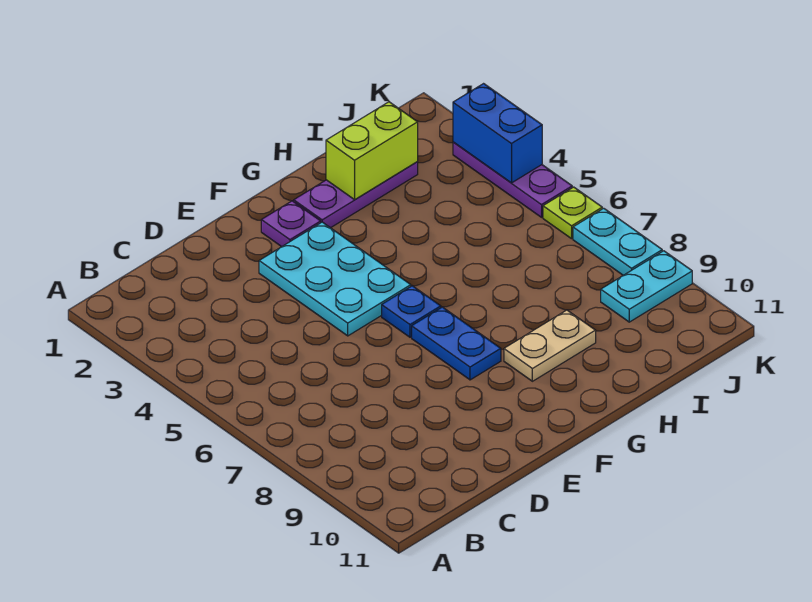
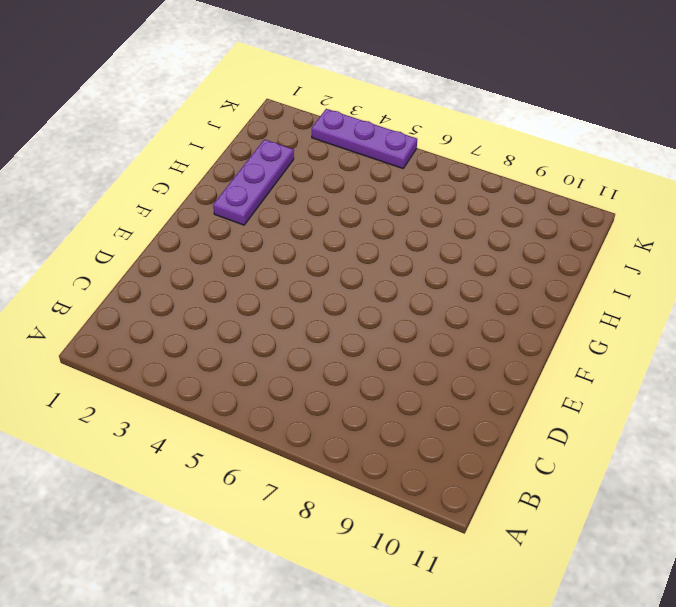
none -> cyan 2x3 plate [259,222,411,336]
none -> purple 1x1 plate [261,201,321,247]
none -> blue 1x1 plate [382,286,441,337]

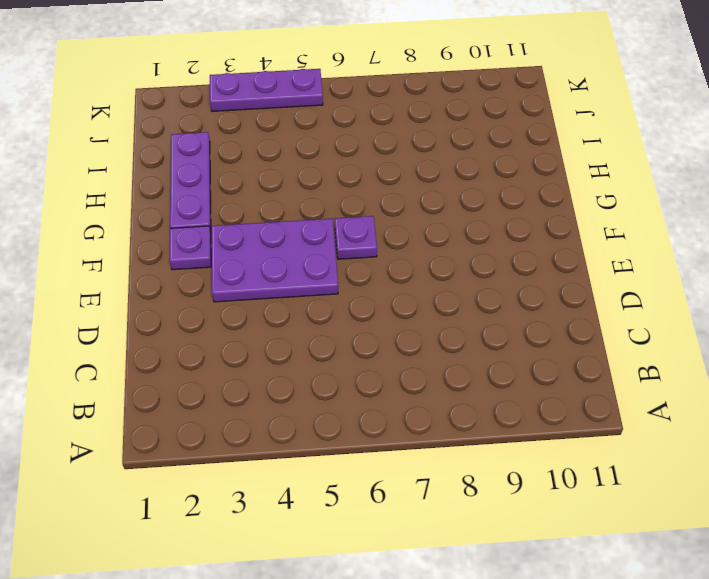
purple 2x3 plate [211,218,338,302] -> cyan 2x3 plate [259,222,411,336]
purple 1x1 plate [335,216,377,259] -> blue 1x1 plate [382,286,441,337]
none -> blue 1x2 plate [412,307,501,380]
none -> tan 1x2 plate [504,310,596,381]
none -> cyan 1x2 plate [601,251,692,322]

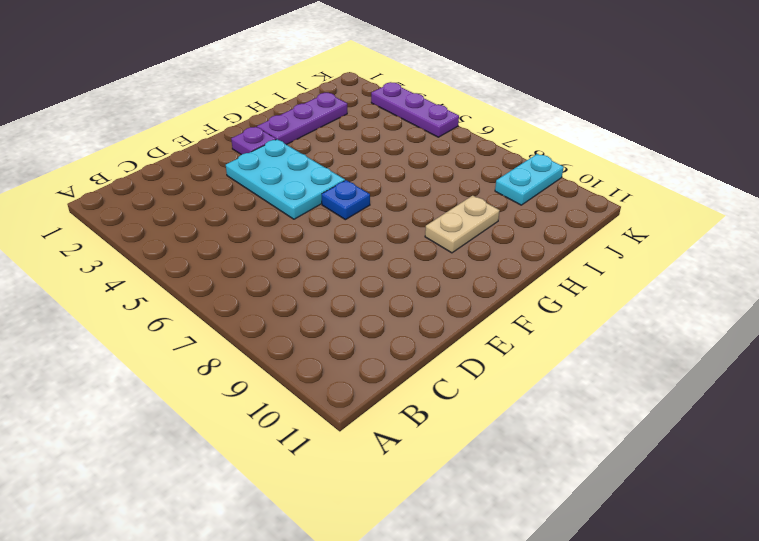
none -> blue 1x2 plate [412,307,501,380]
none -> lime 1x1 plate [543,187,602,239]
none -> cyan 1x2 plate [573,208,662,275]

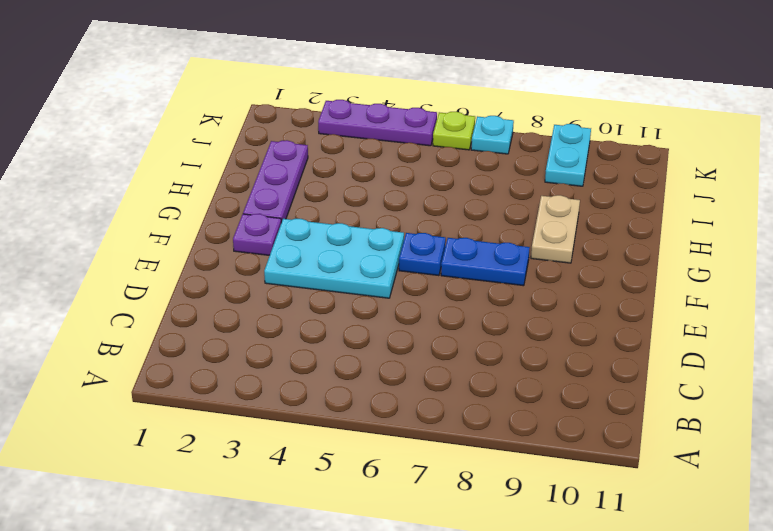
cyan 1x1 plate [471,116,514,154] -> cyan 1x2 plate [573,208,662,275]
none -> lime 1x2 brick [326,102,418,200]
none -> blue 1x2 brick [453,84,542,183]

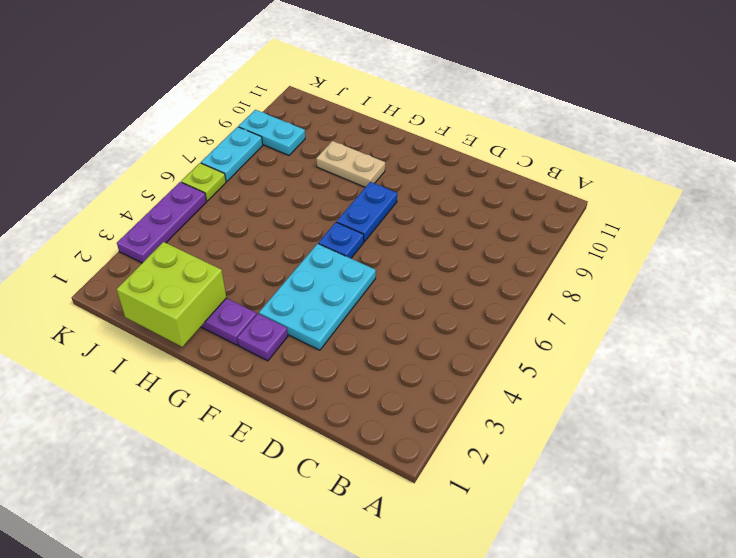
lime 2x2 brick [116,242,226,347] -> lime 1x2 brick [326,102,418,200]
none -> blue 1x2 brick [453,84,542,183]

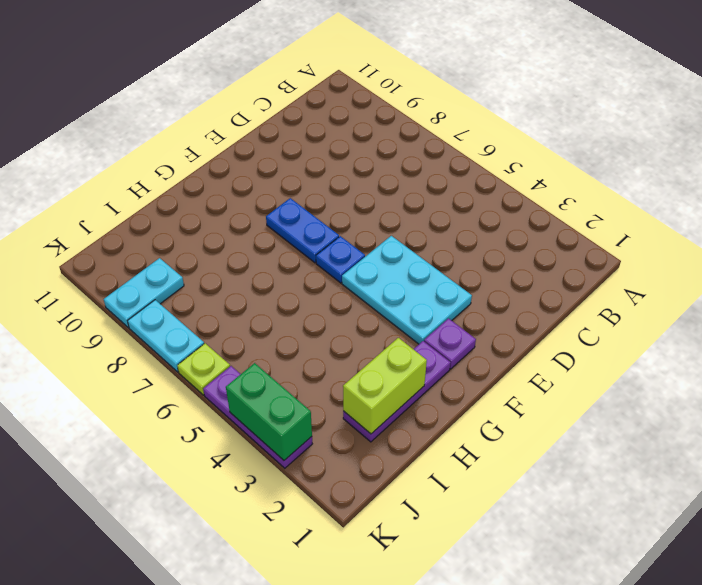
green 1x2 brick [226,363,312,460] -> blue 1x2 brick [453,84,542,183]
none -> tan 1x2 plate [504,310,596,381]

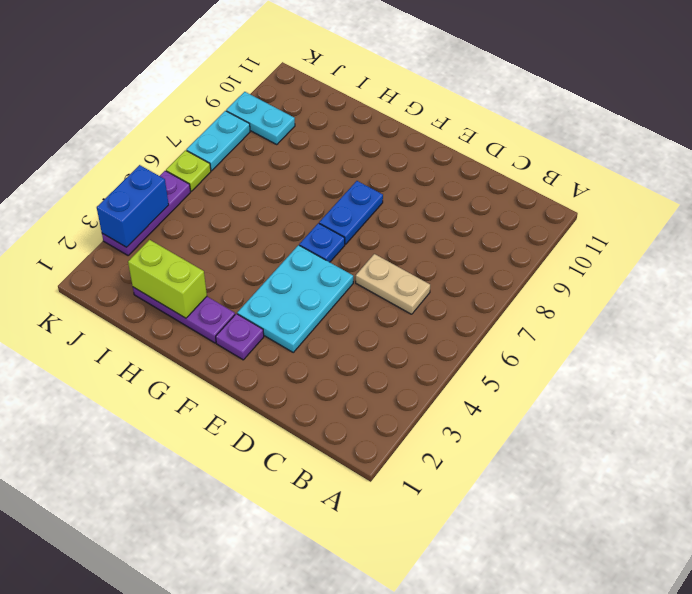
tan 1x2 plate [356,254,430,314] -> tan 1x2 plate moved to [504,310,596,381]

